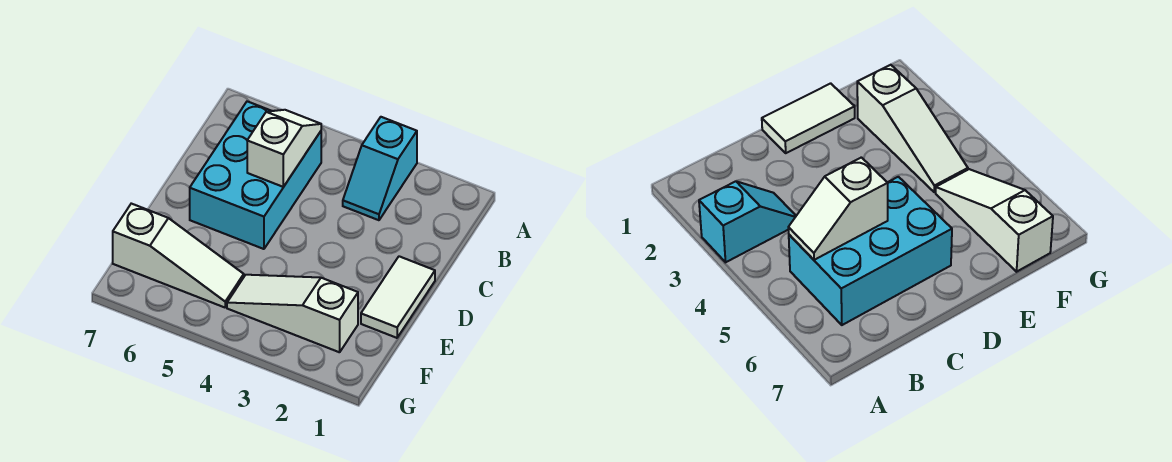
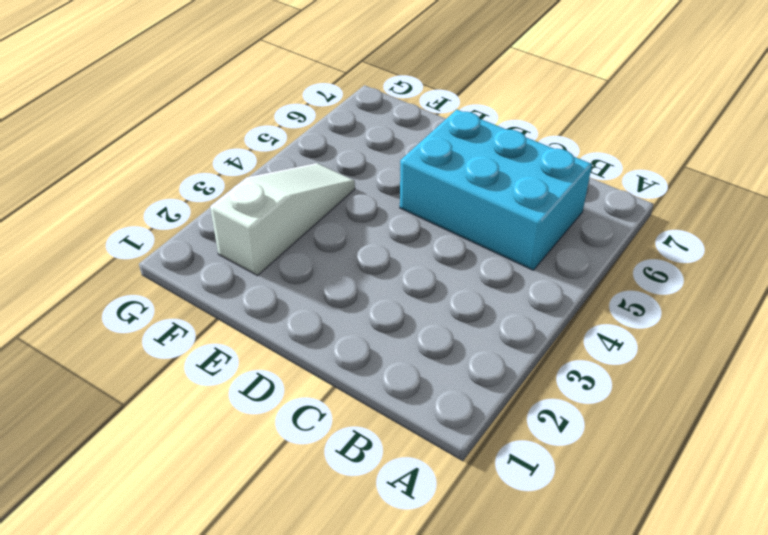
none -> cyan 1x2 slope [343,117,417,220]
none -> white 1x2 tile [361,256,435,338]

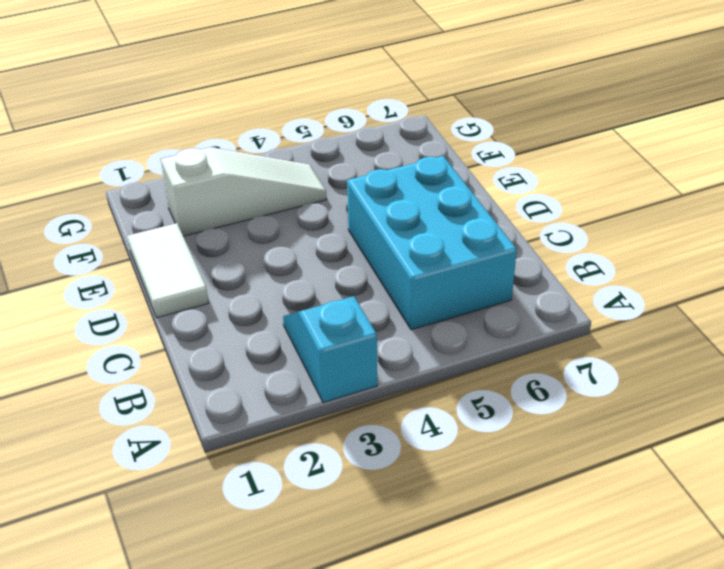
none -> white 1x3 slope [113,204,244,307]
none -> white 1x2 slope [247,110,321,187]

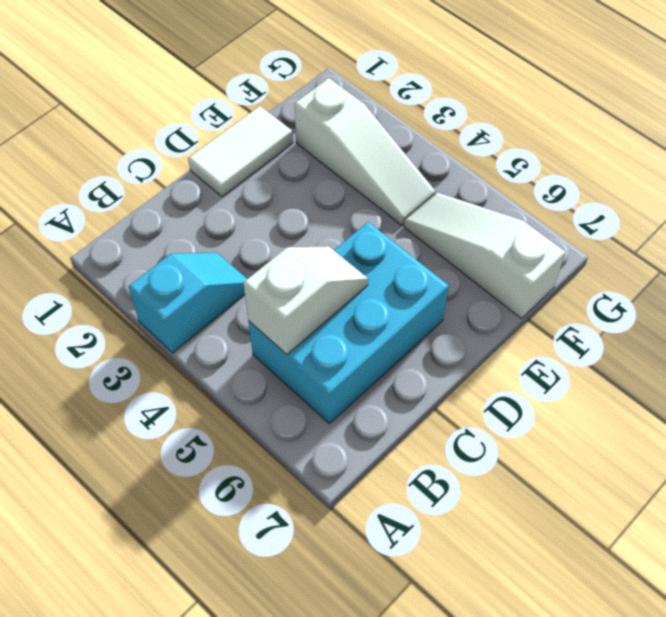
white 1x2 slope [243,246,368,354] -> white 1x2 slope turned to [247,110,321,187]

